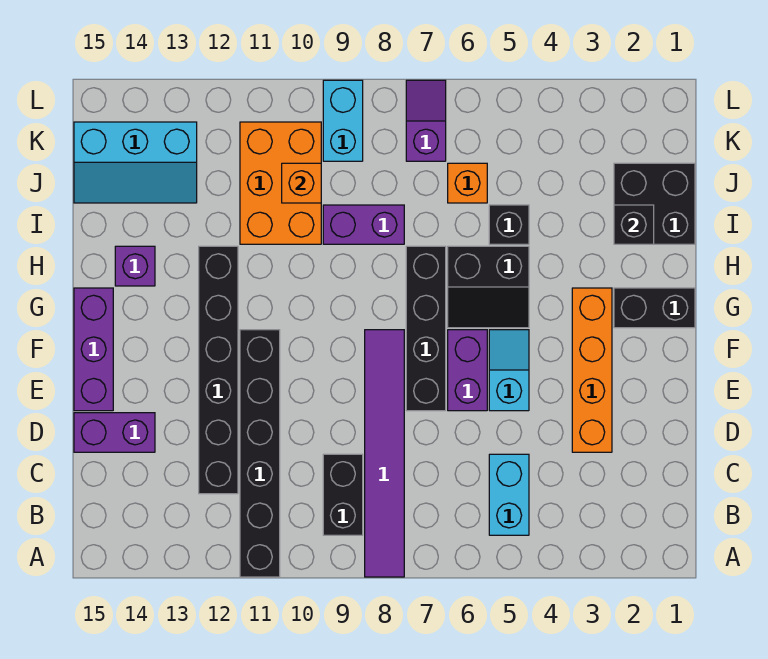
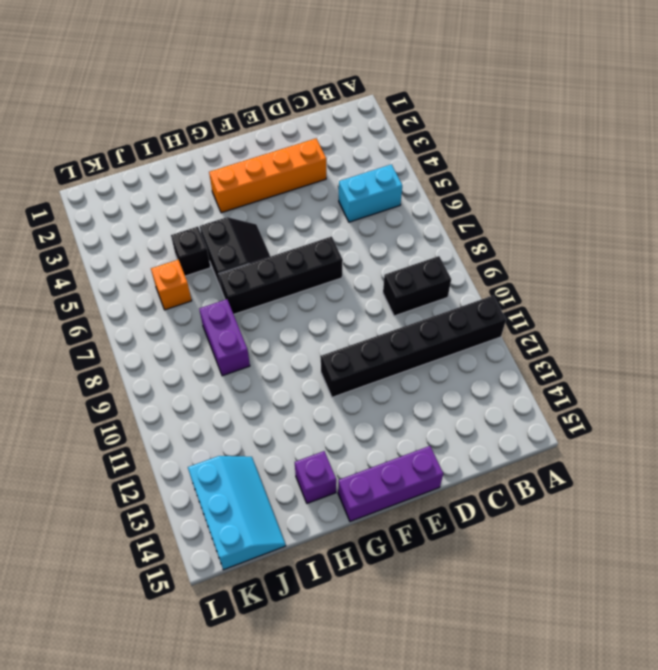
none -> purple 1x6 tile [365,330,404,577]
none -> black 1x6 brick [199,246,238,494]
none -> purple 1x2 brick [74,413,155,452]

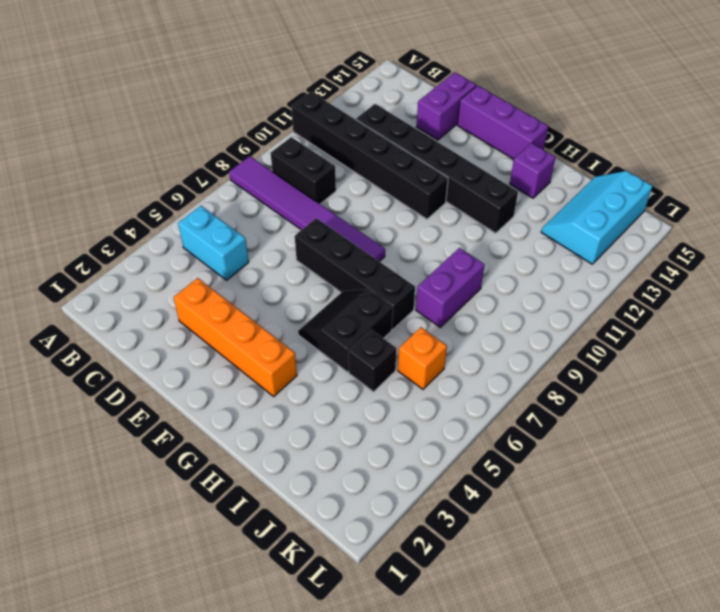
none -> cyan 1x2 slope [489,330,529,411]
none -> purple 1x2 brick [448,330,487,411]
none -> black 1x2 brick [614,288,695,328]

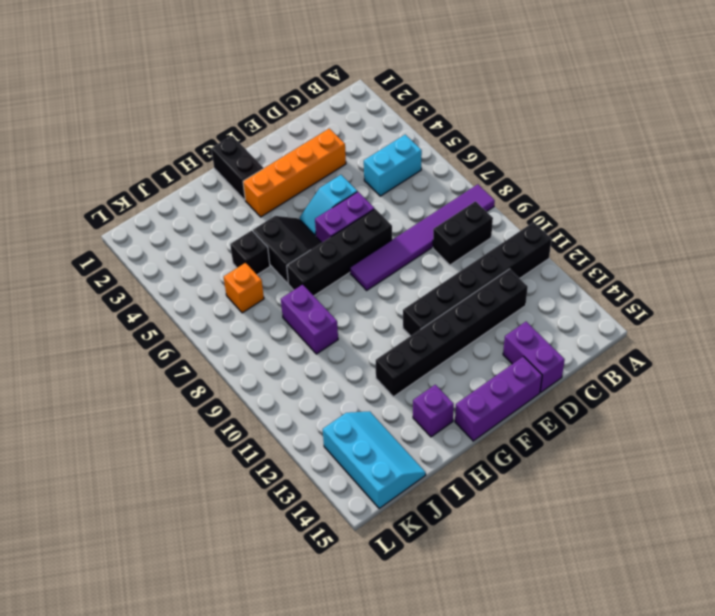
none -> black 2x2 brick [614,163,695,244]
none -> orange 2x3 brick [240,122,321,244]
none -> purple 1x2 slope [406,80,446,161]

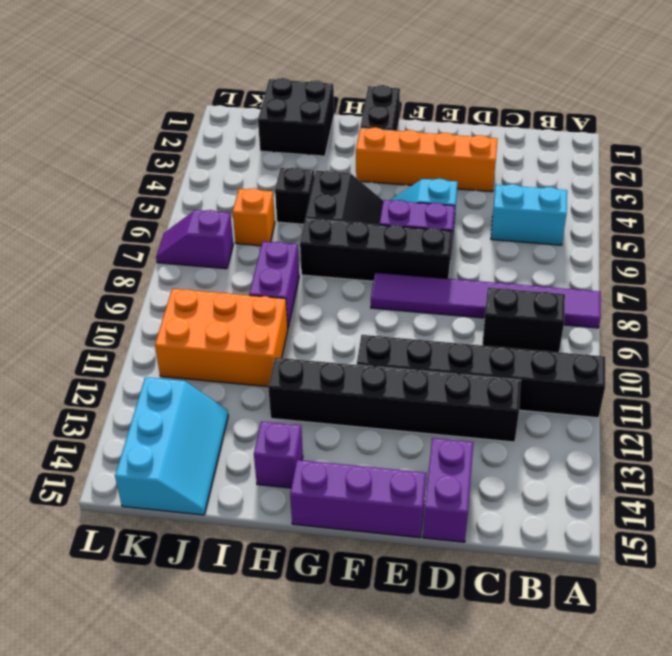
none -> cyan 1x2 brick [323,80,363,161]
none -> black 1x1 brick [614,205,654,244]
none -> orange 1x1 brick [282,163,321,203]

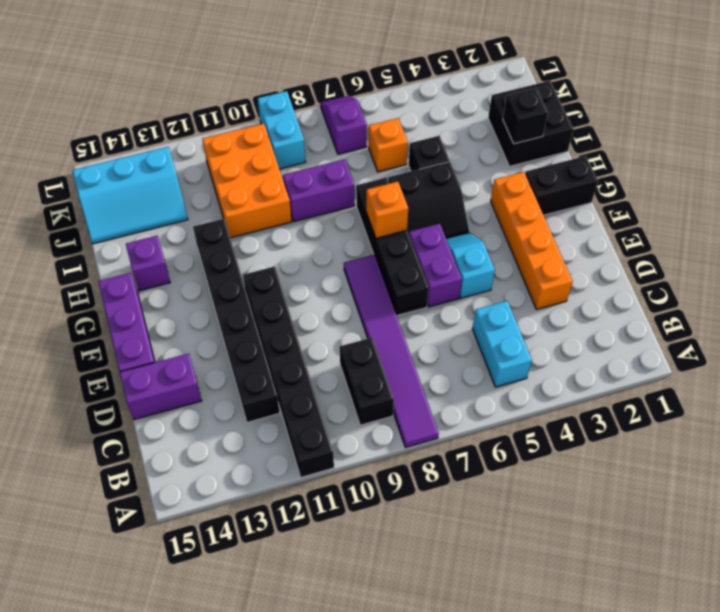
orange 1x1 brick [366,182,408,238] -> orange 1x1 brick moved to [282,163,321,203]

